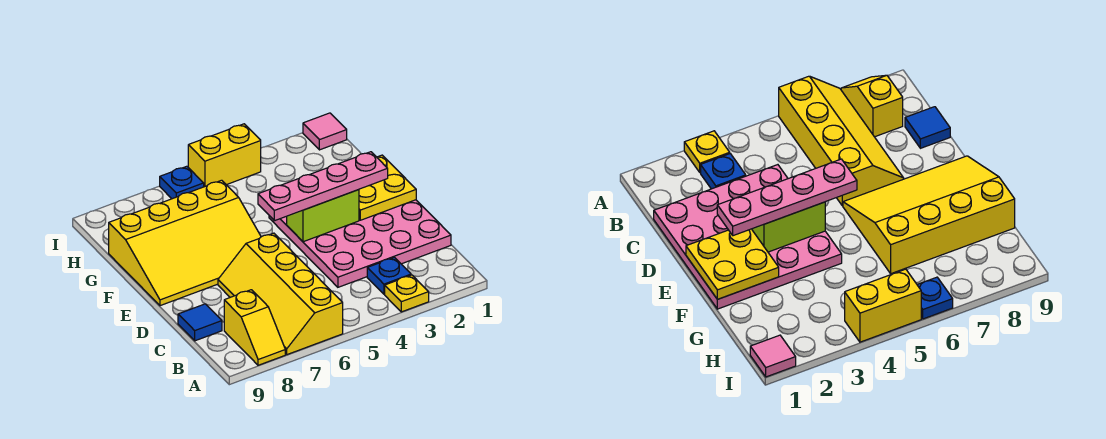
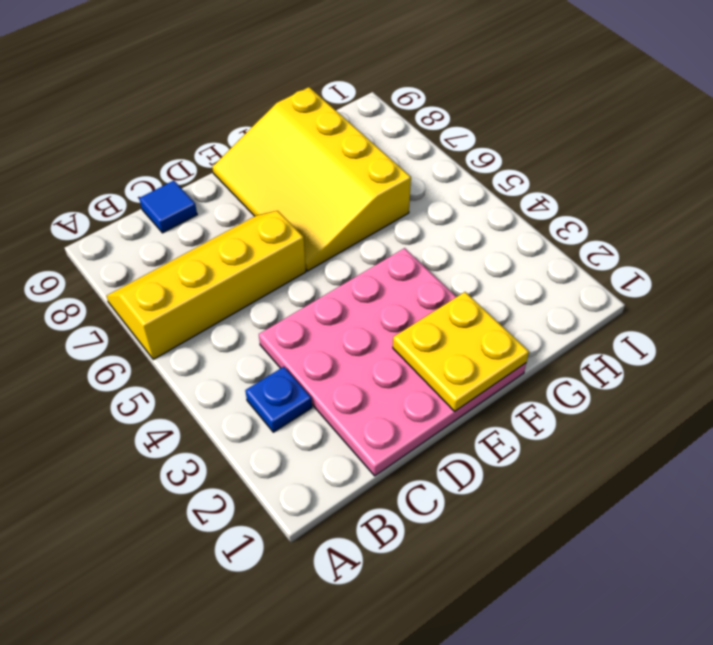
none -> yellow 1x1 plate [385,275,429,312]
none -> yellow 1x2 slope [224,290,285,365]
none -> pink 1x1 tile [303,113,347,150]

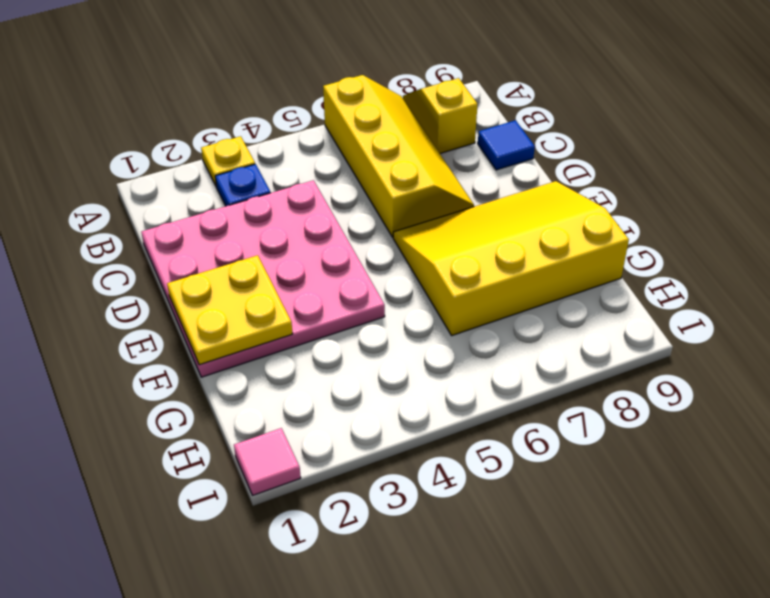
none -> yellow 1x2 brick [188,124,261,187]
none -> blue 1x1 plate [160,166,204,199]
none -> lime 1x2 brick [287,190,359,242]

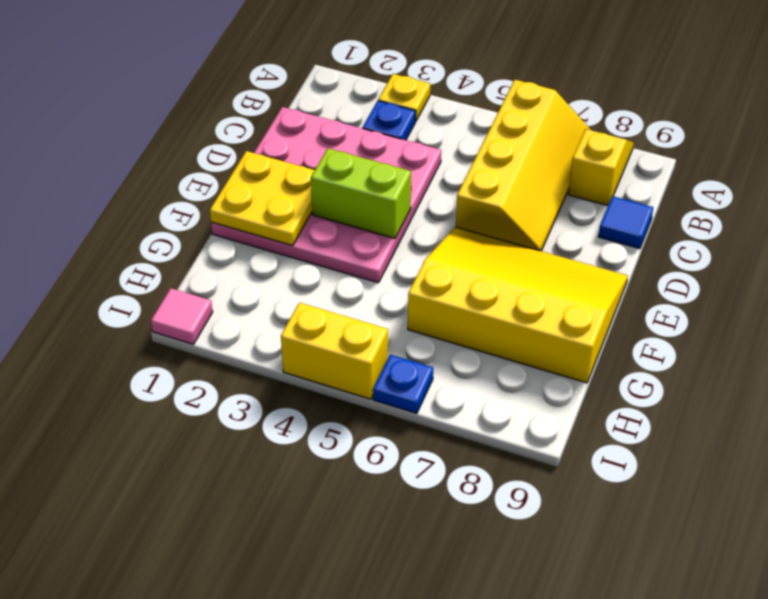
none -> pink 1x4 plate [258,152,388,221]

